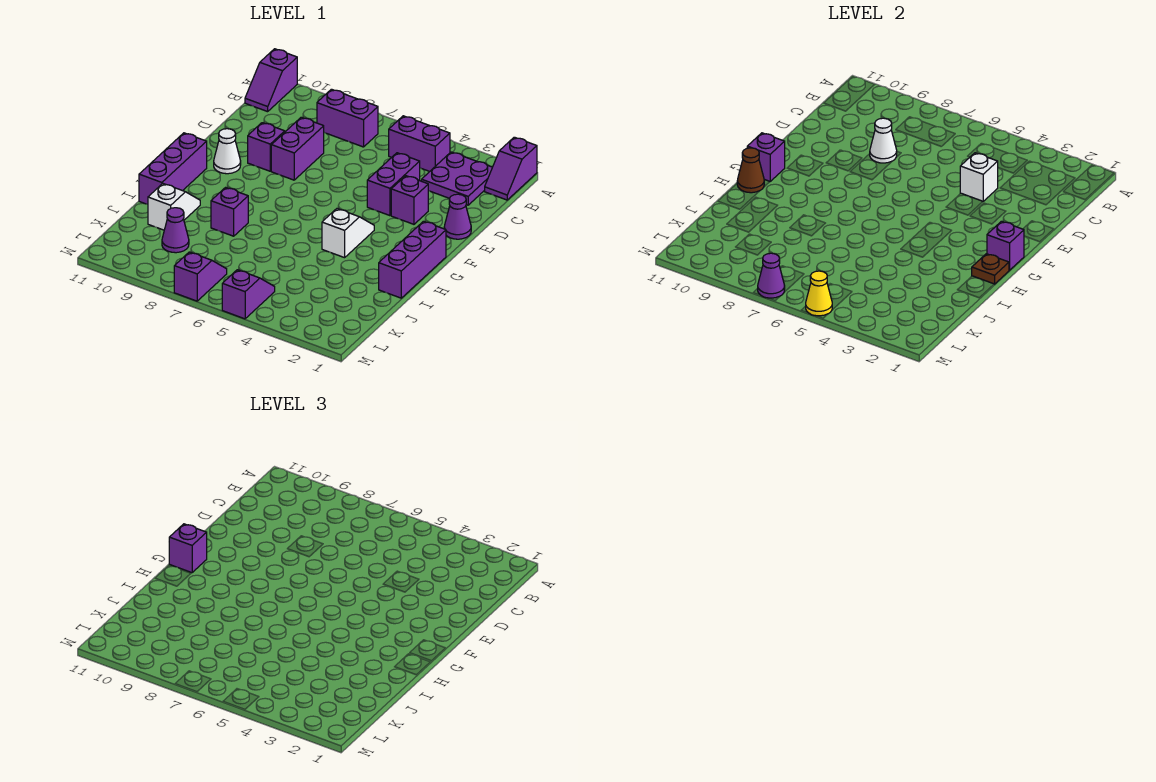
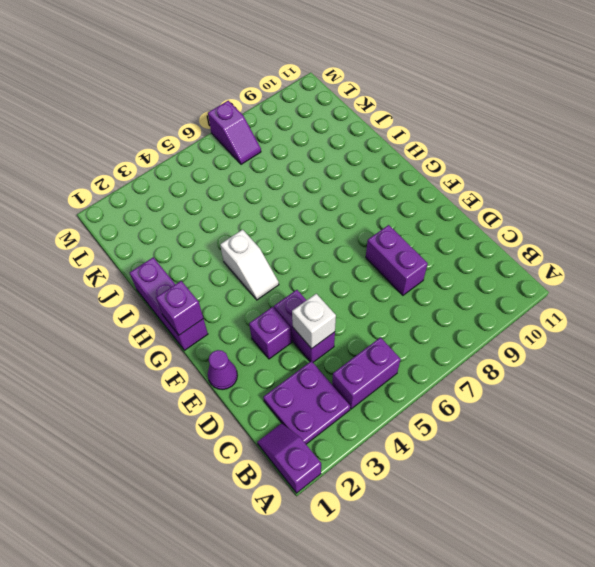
none -> purple 1x2 slope [245,49,297,112]
none -> purple 1x2 brick [317,89,378,147]
none -> purple 1x1 brick [248,123,285,171]

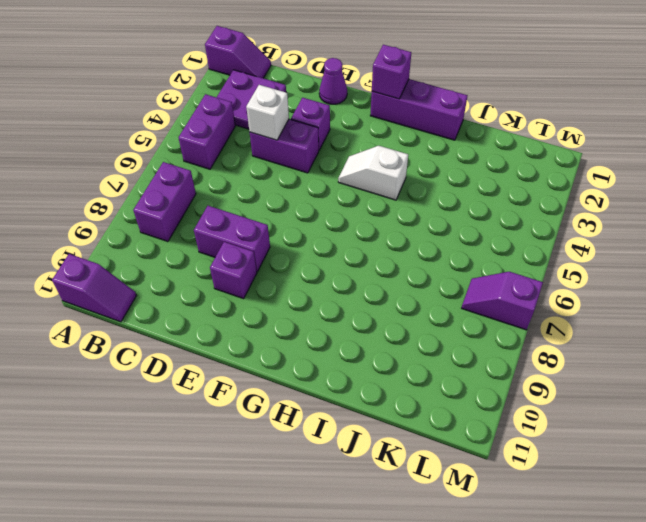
none -> white 1x1 cone [214,129,241,174]
none -> purple 1x3 brick [139,133,207,204]
none -> purple 1x1 brick [211,188,248,236]

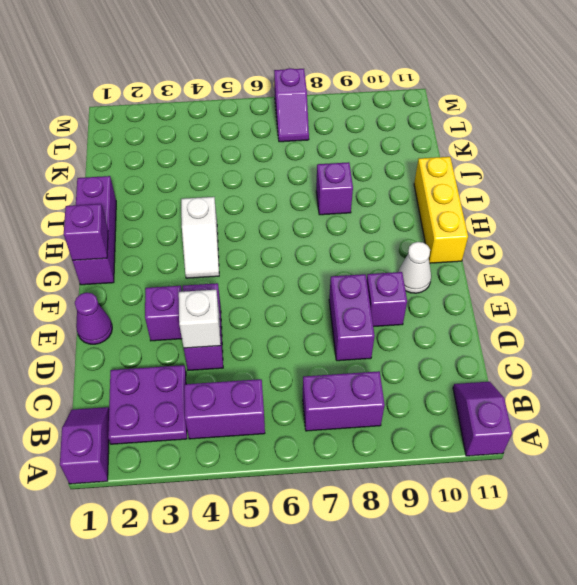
yellow 1x3 brick [414,157,468,263] -> purple 1x3 brick [139,133,207,204]
none -> white 1x2 slope [148,184,200,230]
none -> purple 1x1 cone [162,208,189,253]
none -> purple 1x2 slope [222,270,275,319]

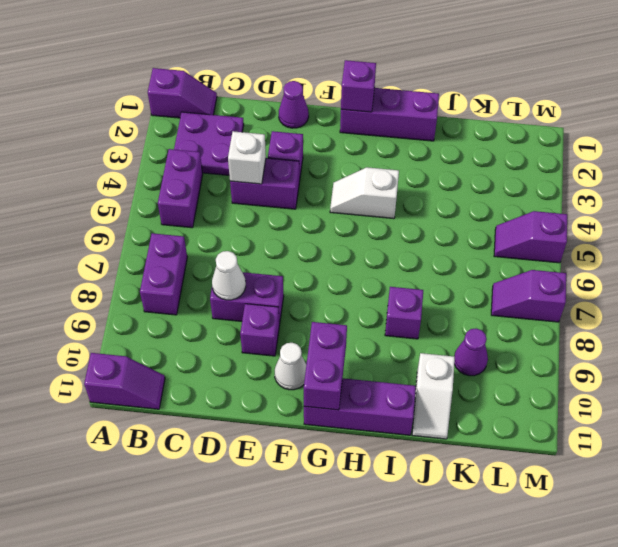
purple 1x2 brick [304,322,347,410] -> purple 1x1 brick [747,133,785,182]
white 1x2 slope [412,353,455,439] -> white 1x2 slope turned to [148,184,200,230]
none -> brown 1x1 plate [972,254,1009,284]
none -> brown 1x1 cone [737,148,764,193]
none -> yellow 1x1 cone [806,271,832,316]

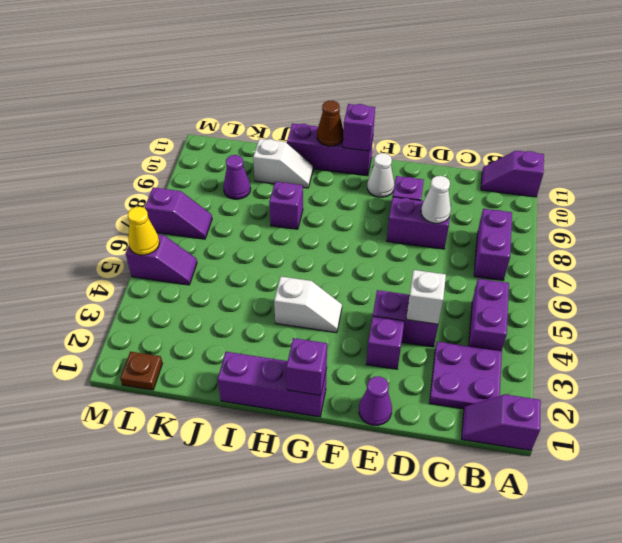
brown 1x1 plate [120,352,163,390] -> brown 1x1 plate moved to [972,254,1009,284]
none -> purple 1x1 cone [758,253,785,298]
none -> purple 1x1 brick [169,524,207,573]

